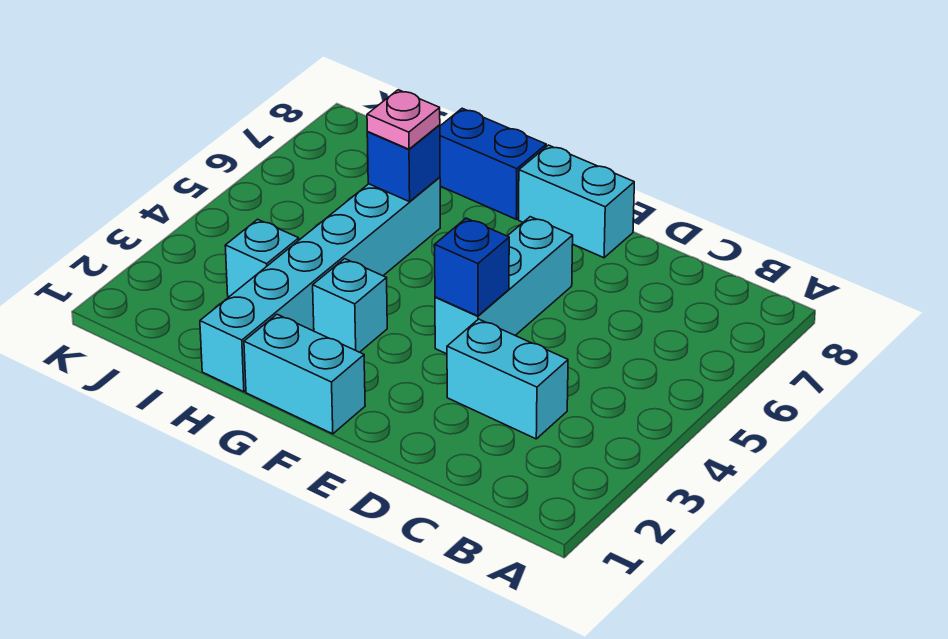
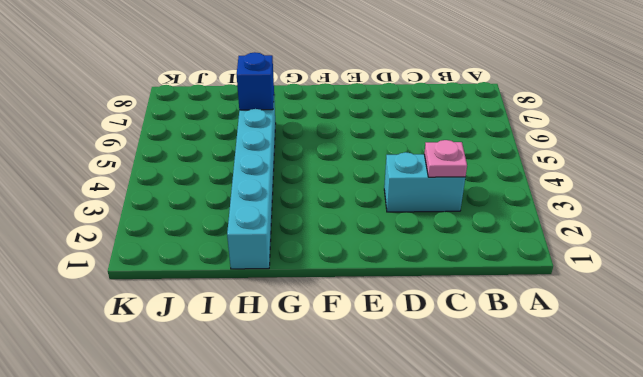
pink 1x1 plate [424,140,467,177] -> pink 1x1 plate moved to [367,90,440,149]
none -> cyan 1x3 brick [435,217,573,354]
none -> cyan 1x2 brick [519,145,634,258]

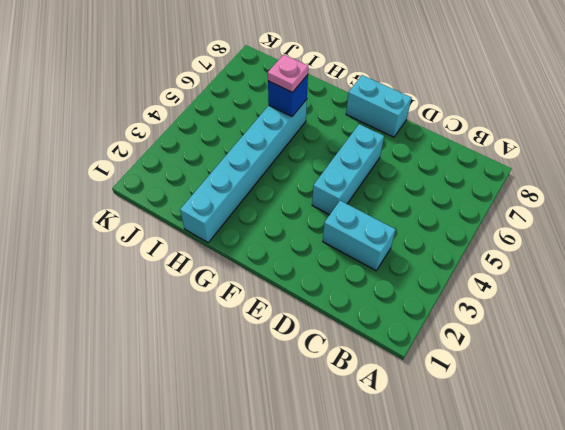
none -> cyan 1x2 brick [244,314,365,434]
none -> cyan 1x1 brick [313,259,387,352]

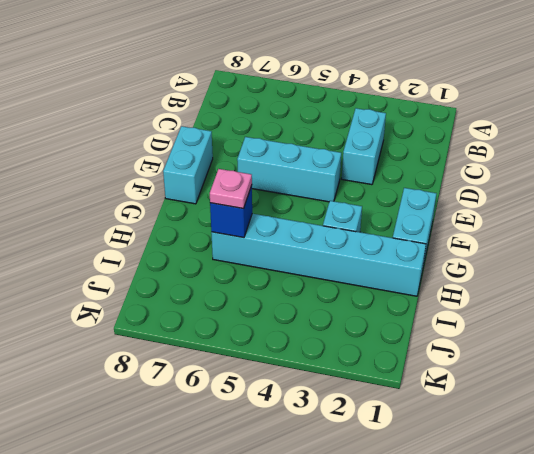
none -> blue 1x2 brick [440,108,546,219]
none -> cyan 1x1 brick [225,219,299,297]

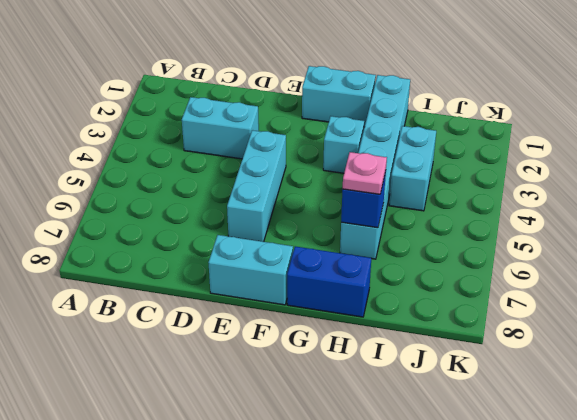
cyan 1x2 brick [389,126,436,211] -> cyan 1x1 brick [225,219,299,297]
none -> blue 1x1 brick [435,218,509,316]

